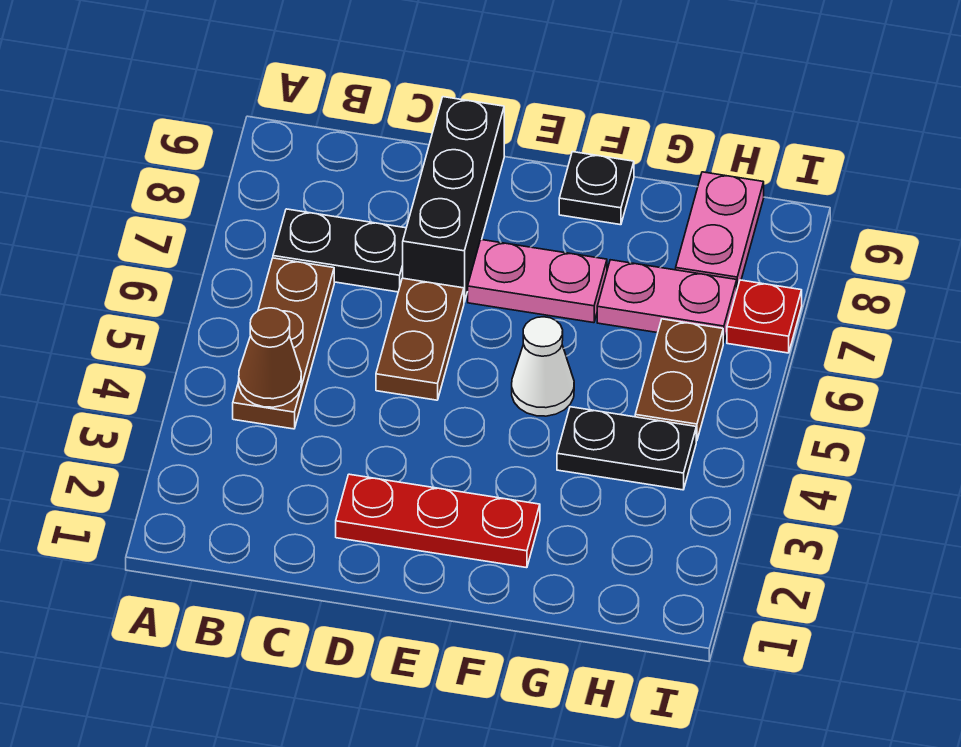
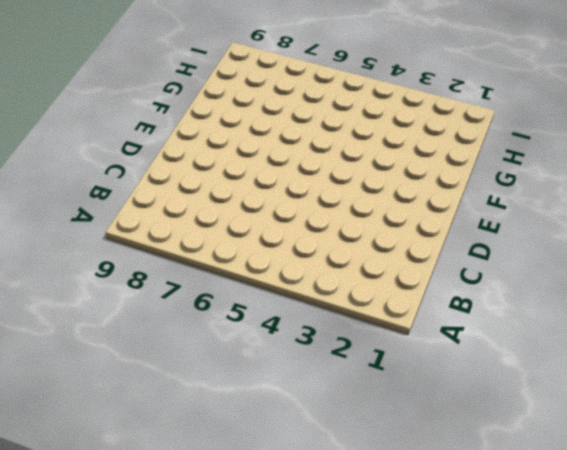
none -> brown 1x3 plate [233,258,334,429]
none -> black 1x2 plate [273,209,406,292]
none -> red 1x3 plate [336,474,540,568]

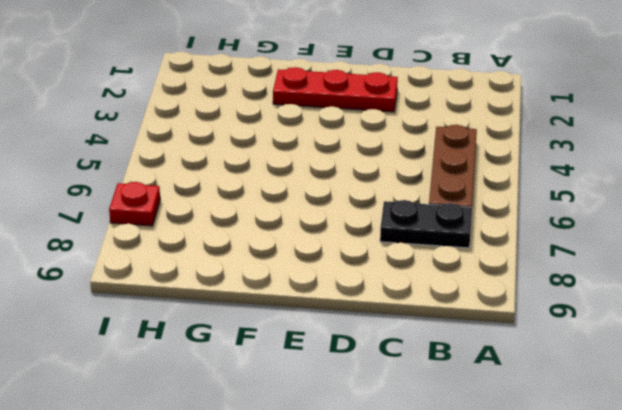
none -> brown 1x2 plate [376,278,464,400]
none -> black 1x3 brick [403,97,504,302]
none -> pink 1x2 plate [468,240,607,323]

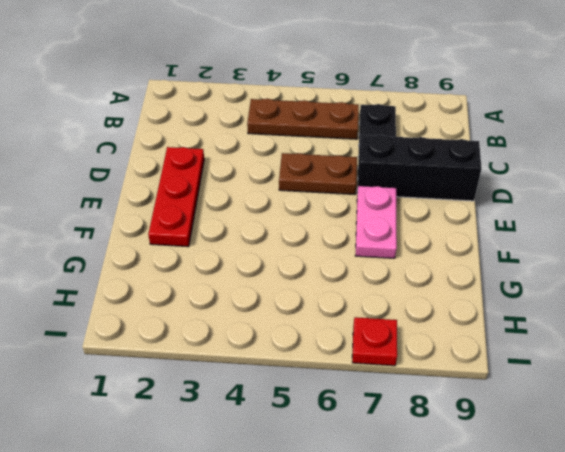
none -> white 1x1 cone [512,317,574,416]
none -> black 1x1 plate [559,152,634,225]
none -> black 1x2 plate [557,407,696,490]

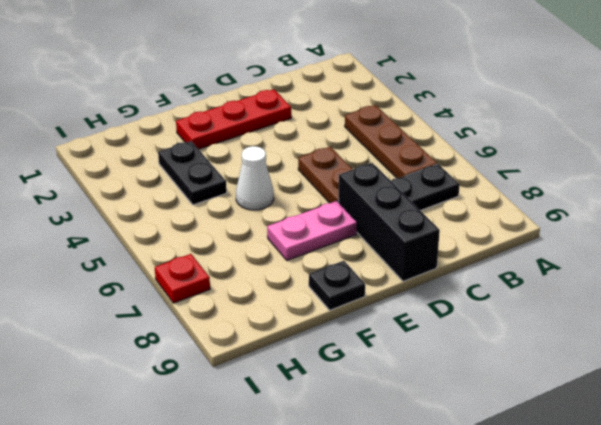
black 1x2 plate [158,141,227,205] -> black 1x2 plate turned to [557,407,696,490]
none -> pink 1x2 plate [597,260,737,343]
none -> brown 1x2 plate [635,319,723,441]
none -> pink 1x2 plate [676,172,764,288]

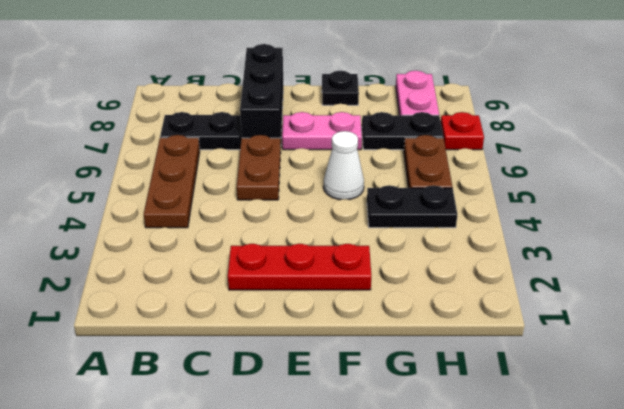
black 1x2 plate [362,112,443,150] -> pink 1x2 plate [597,260,737,343]
none -> brown 1x1 cone [239,308,301,407]

